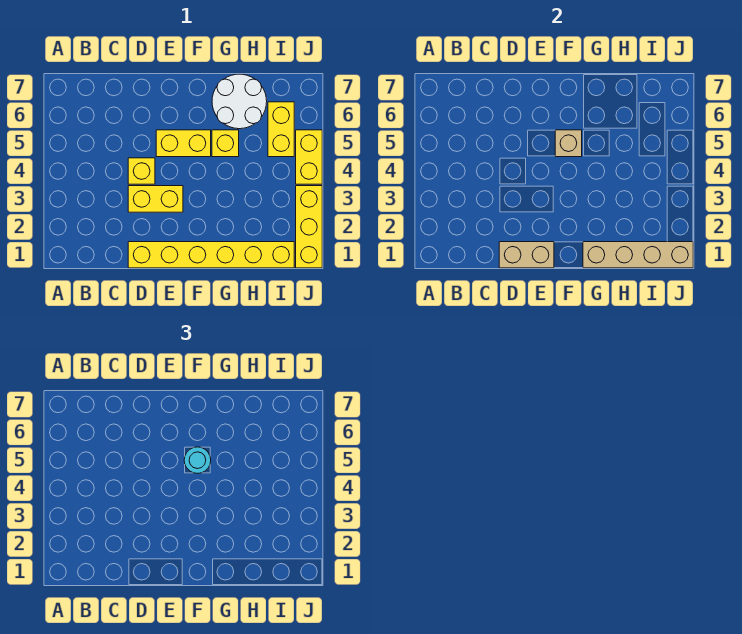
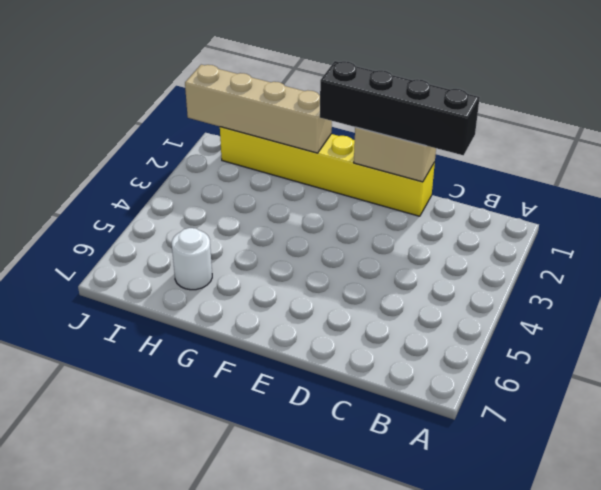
black 1x4 brick [320,61,480,155] -> none
white 1x1 round brick [172,228,212,290] -> white 2x2 round brick [212,74,267,129]
none -> yellow 1x2 brick [128,186,183,212]
none -> yellow 1x1 brick [128,158,155,184]
none -> yellow 1x2 brick [156,130,211,157]

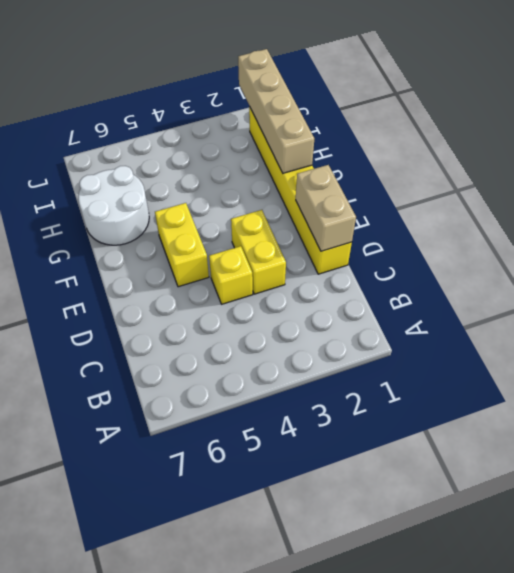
none -> yellow 1x1 brick [212,130,239,157]
none -> yellow 1x2 brick [268,102,294,157]
none -> yellow 1x3 brick [296,186,322,268]

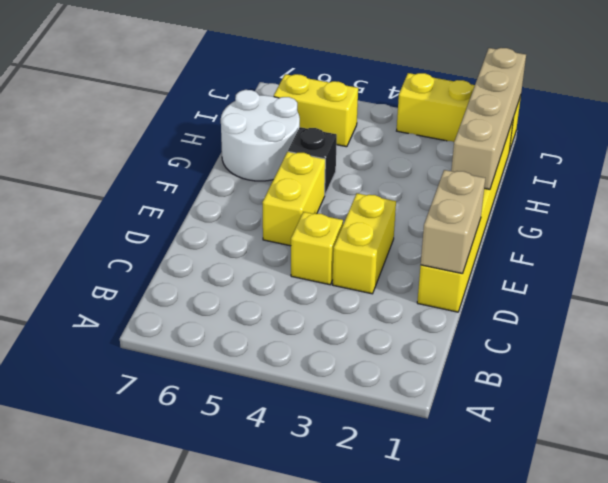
black 1x1 brick [288,127,337,194] -> yellow 1x1 brick [212,130,239,157]
none -> yellow 1x2 brick [296,130,322,184]
none -> tan 1x1 brick [555,130,582,157]
none -> cyan 1x1 round brick [184,447,211,473]

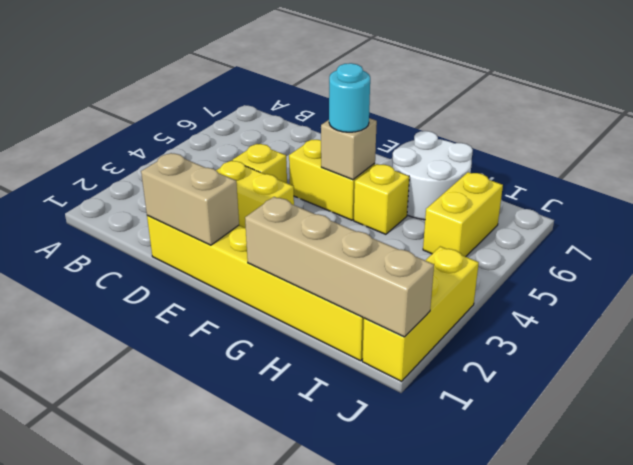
none -> yellow 1x2 brick [296,130,322,184]

